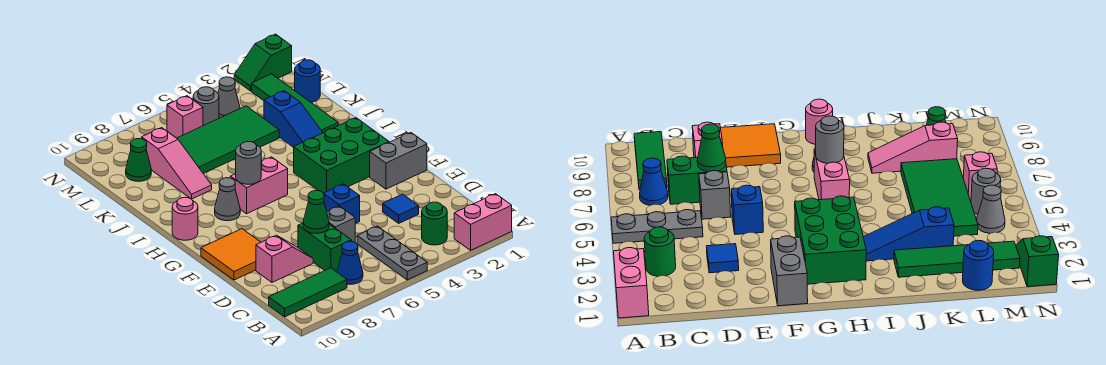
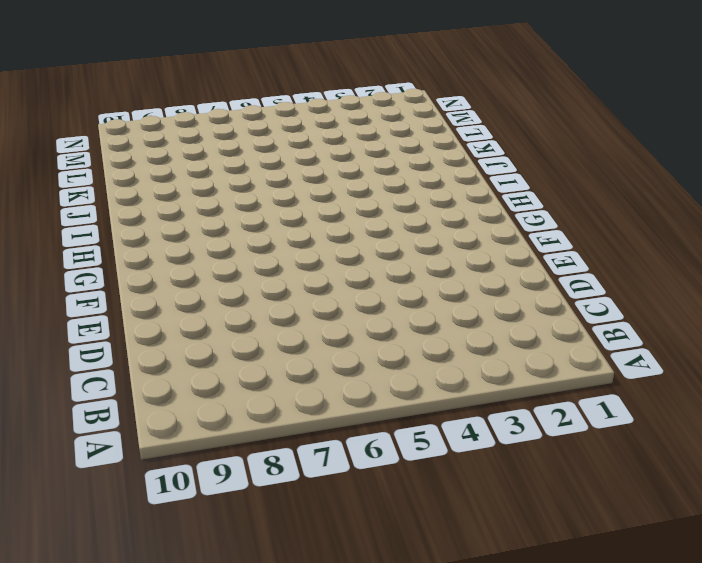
none -> pink 1x2 brick [454,194,512,250]
none -> grey 1x3 plate [357,226,427,280]
none -> green 1x1 round brick [422,202,447,245]

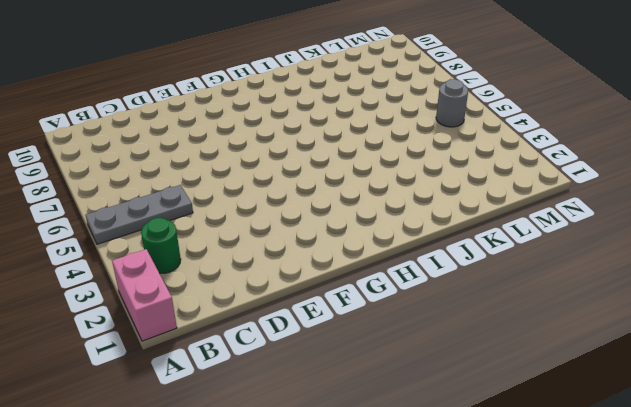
none -> blue 1x1 cone [337,242,363,284]
none -> green 1x3 tile [269,268,347,317]
none -> green 1x2 brick [298,223,351,272]

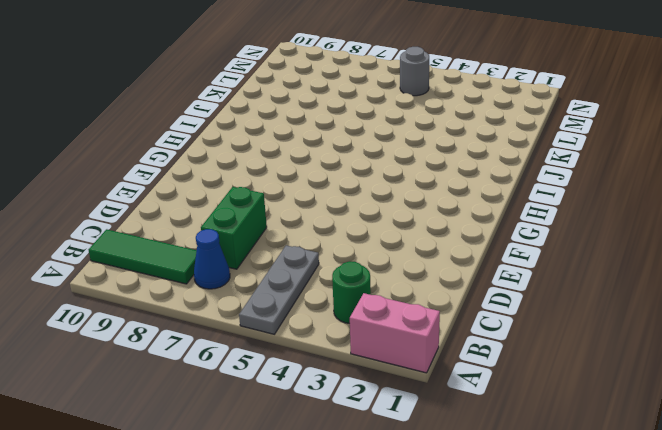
none -> blue 1x1 tile [383,194,419,223]
none -> grey 1x1 brick [327,206,355,242]
none -> pink 1x2 slope [256,235,313,282]

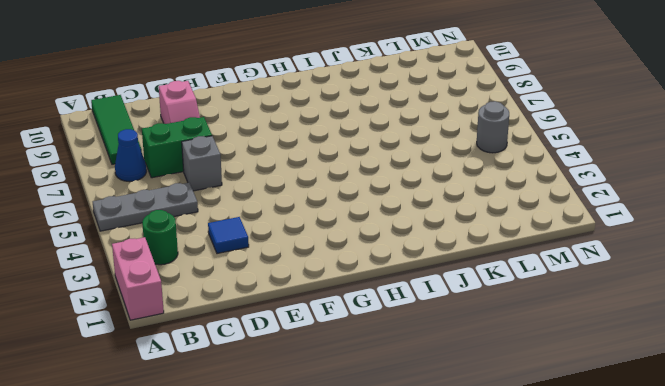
none -> blue 1x1 brick [324,184,360,224]
none -> orange 2x2 tile [201,229,261,280]
none -> grey 1x2 brick [370,132,427,189]

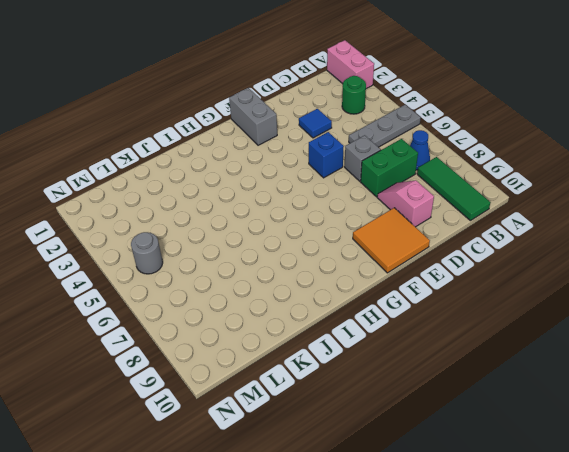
none -> green 2x3 brick [294,118,389,193]
none -> pink 1x2 brick [230,157,288,214]
none -> grey 1x1 cone [215,178,240,221]

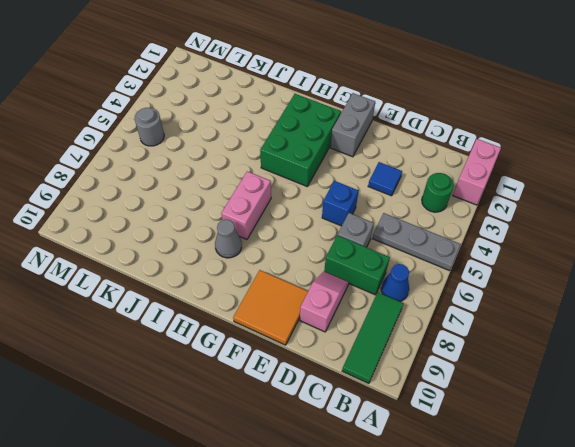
none -> pink 1x1 round brick [172,197,198,240]
none -> blue 1x3 slope [264,91,323,147]
none -> green 1x4 tile [251,74,338,133]

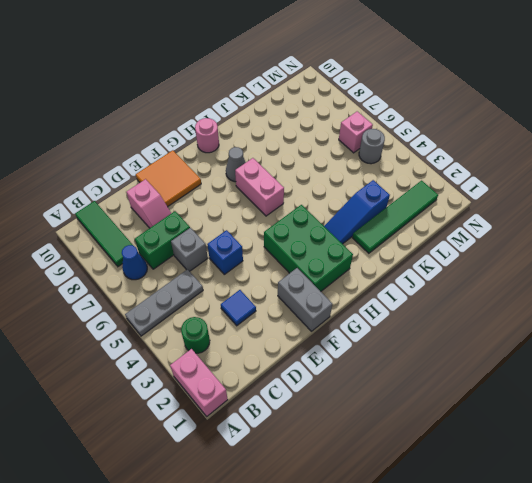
none -> pink 1x3 slope [142,128,212,199]
none -> green 2x4 tile [177,106,279,174]
none -> blue 1x1 round brick [295,60,320,102]

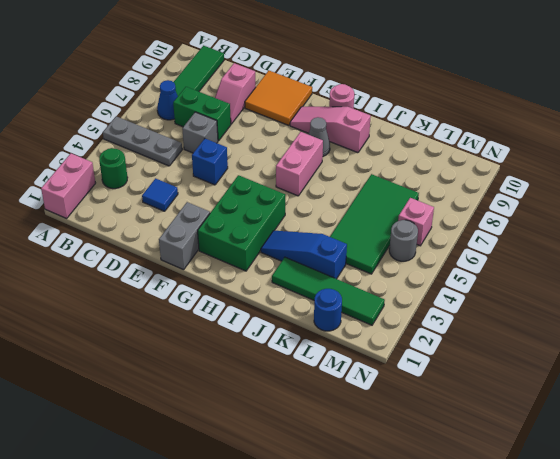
pink 1x3 slope [290,107,371,153] -> pink 1x3 slope moved to [142,128,212,199]
none -> green 1x1 cone [126,139,151,181]
none -> grey 1x1 cone [218,77,240,118]
none -> green 1x2 slope [234,34,292,91]

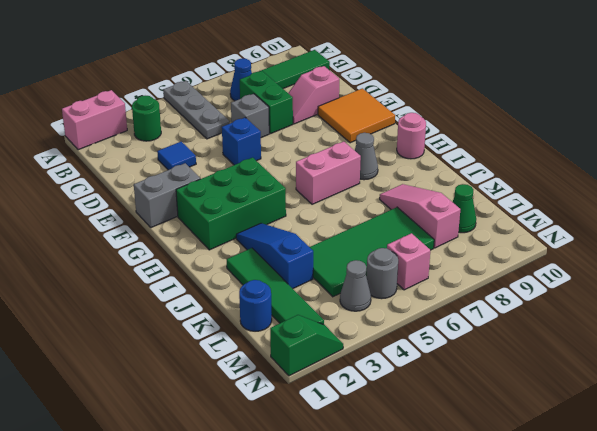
none -> green 1x1 cone [303,191,329,234]
none -> grey 1x1 round brick [236,142,261,184]

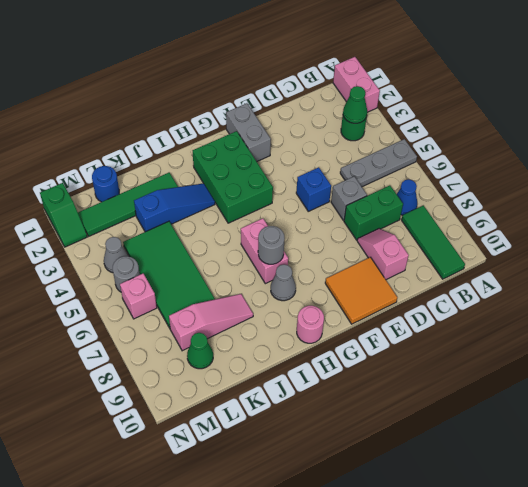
green 1x1 cone [343,86,367,123] -> green 1x1 cone moved to [303,191,329,234]
none -> blue 1x1 tile [383,194,419,223]

